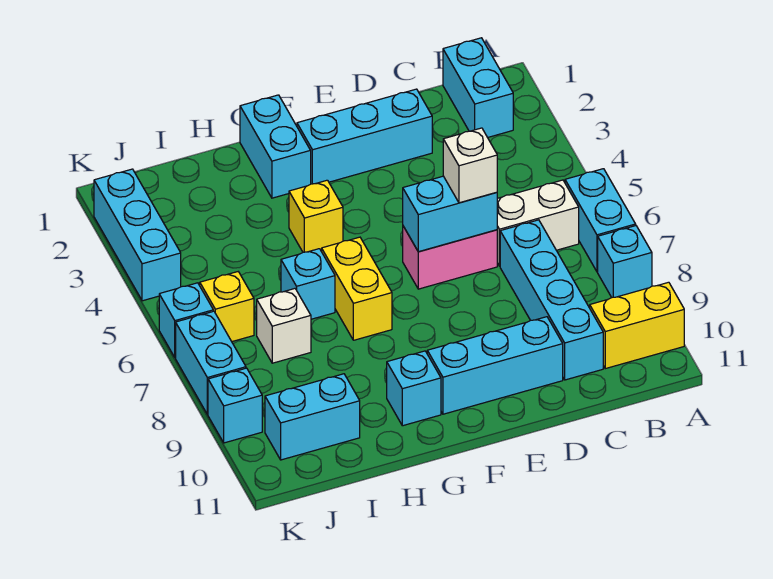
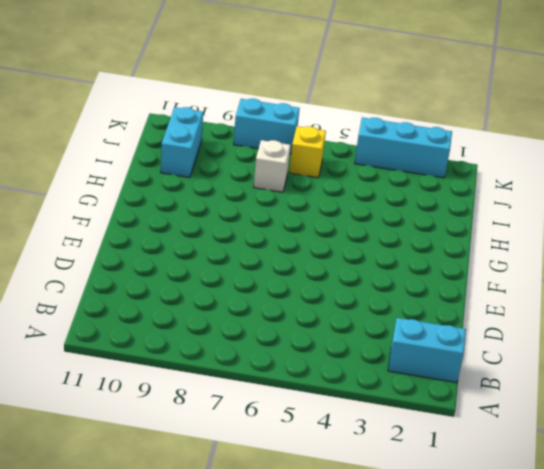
none -> cyan 1x2 brick [565,169,636,272]
none -> cyan 1x1 brick [598,226,652,297]
none -> yellow 1x2 brick [590,282,684,369]

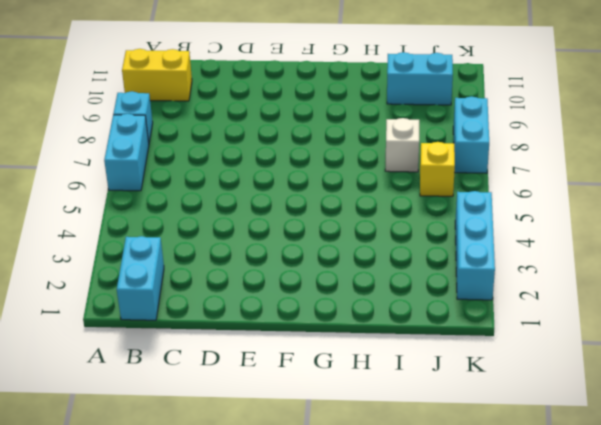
none -> white 1x2 brick [497,180,579,266]
none -> cyan 1x4 brick [500,220,603,380]
none -> cyan 1x3 brick [297,89,432,184]

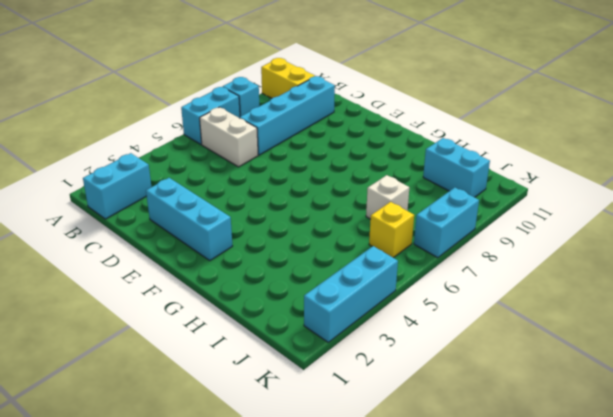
none -> pink 1x2 brick [403,226,497,289]
none -> cyan 1x3 brick [427,317,563,414]
none -> cyan 1x2 brick [240,95,311,198]

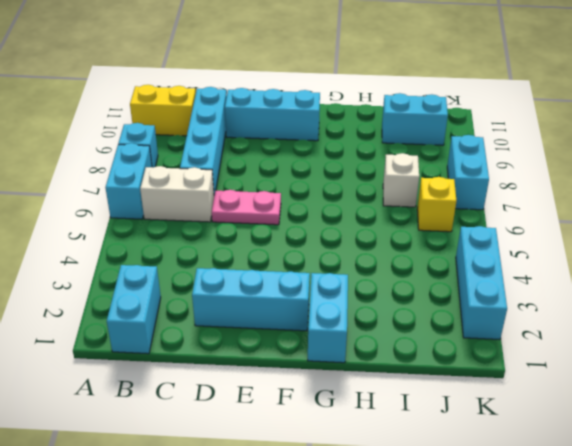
pink 1x2 plate [212,190,281,225] -> pink 1x2 brick [403,226,497,289]
none -> yellow 1x1 brick [289,180,343,252]
none -> yellow 1x2 brick [322,237,392,340]
none -> cyan 1x1 brick [387,351,441,426]

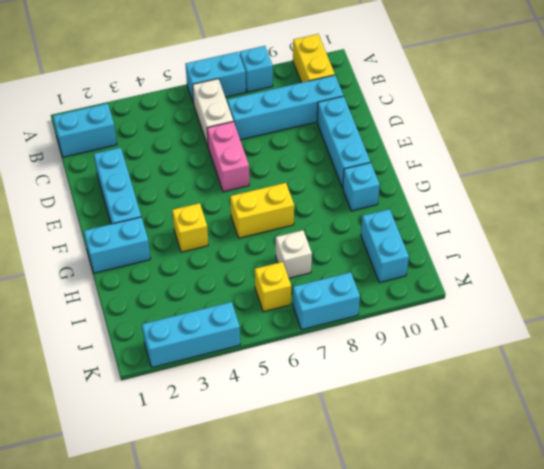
none -> cyan 1x1 brick [281,249,335,319]
none -> cyan 1x1 brick [159,283,213,358]
none -> cyan 1x1 brick [208,368,262,443]

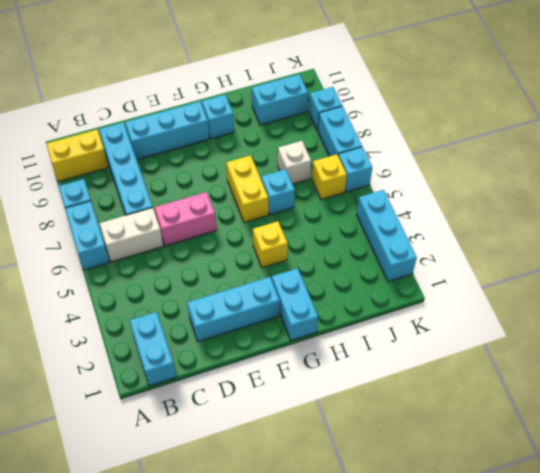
none -> cyan 1x2 brick [403,176,497,252]
none -> white 1x1 brick [443,128,497,203]

